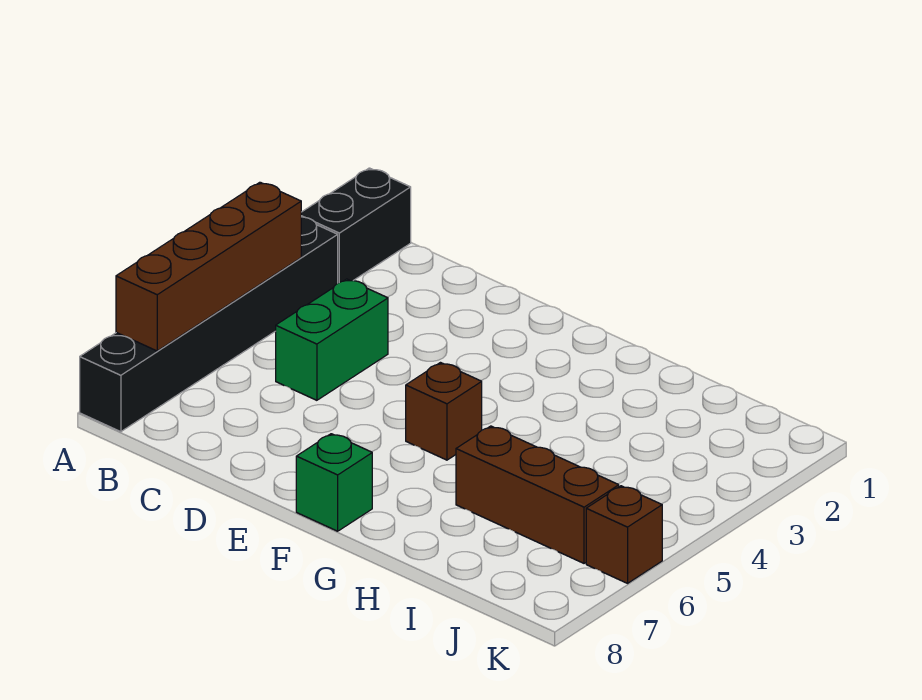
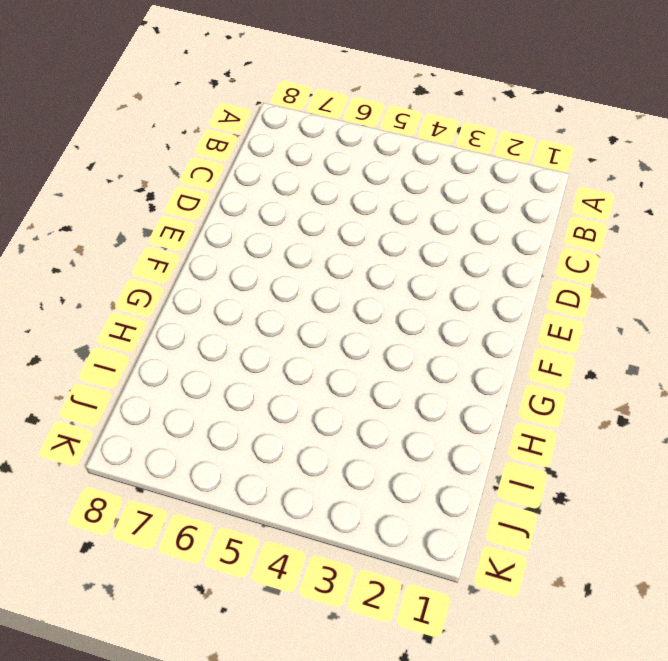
none -> black 1x2 brick [301,168,411,283]
none -> black 1x6 brick [80,217,338,432]

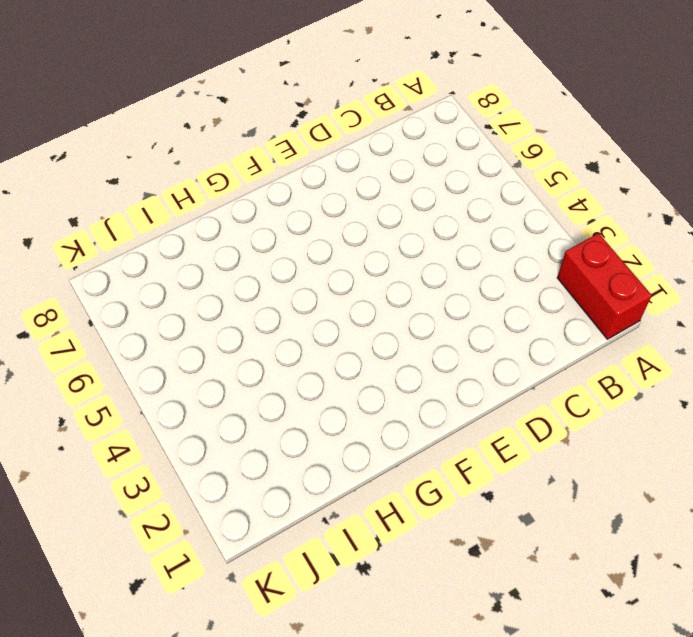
red 1x2 brick [557,233,652,339] -> black 1x2 brick [301,168,411,283]
none -> black 1x6 brick [80,217,338,432]
none -> green 1x2 brick [276,279,388,400]

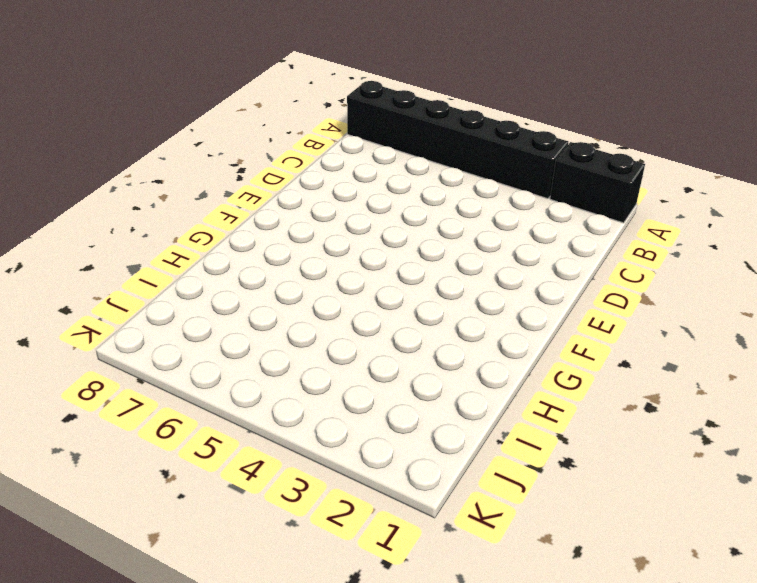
none -> green 1x2 brick [276,279,388,400]
none -> brown 1x1 brick [406,363,482,460]

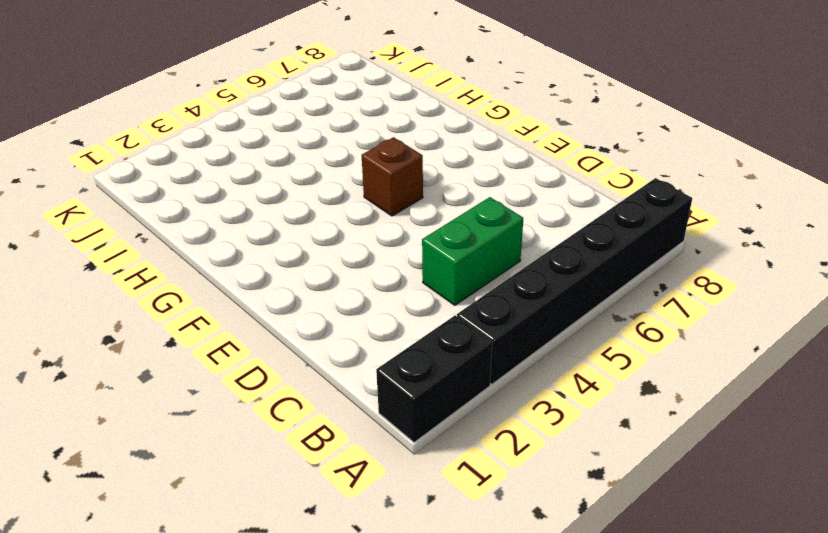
none -> green 1x1 brick [296,434,372,531]
none -> brown 1x3 brick [456,426,619,563]

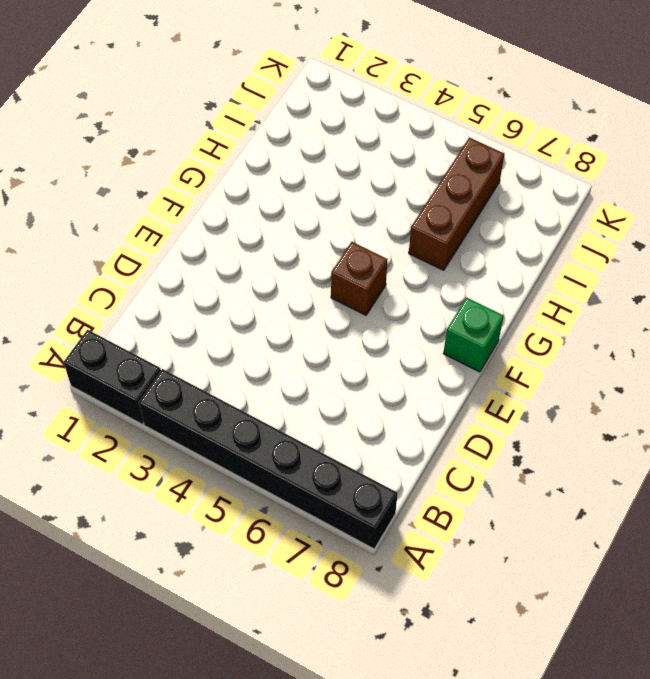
none -> green 1x2 brick [276,279,388,400]
none -> brown 1x1 brick [586,486,662,583]

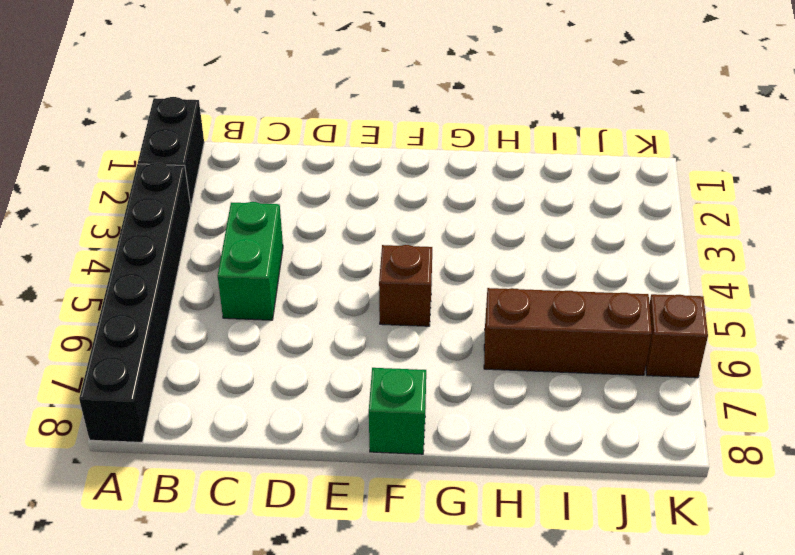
none -> brown 1x4 brick [116,182,301,351]

